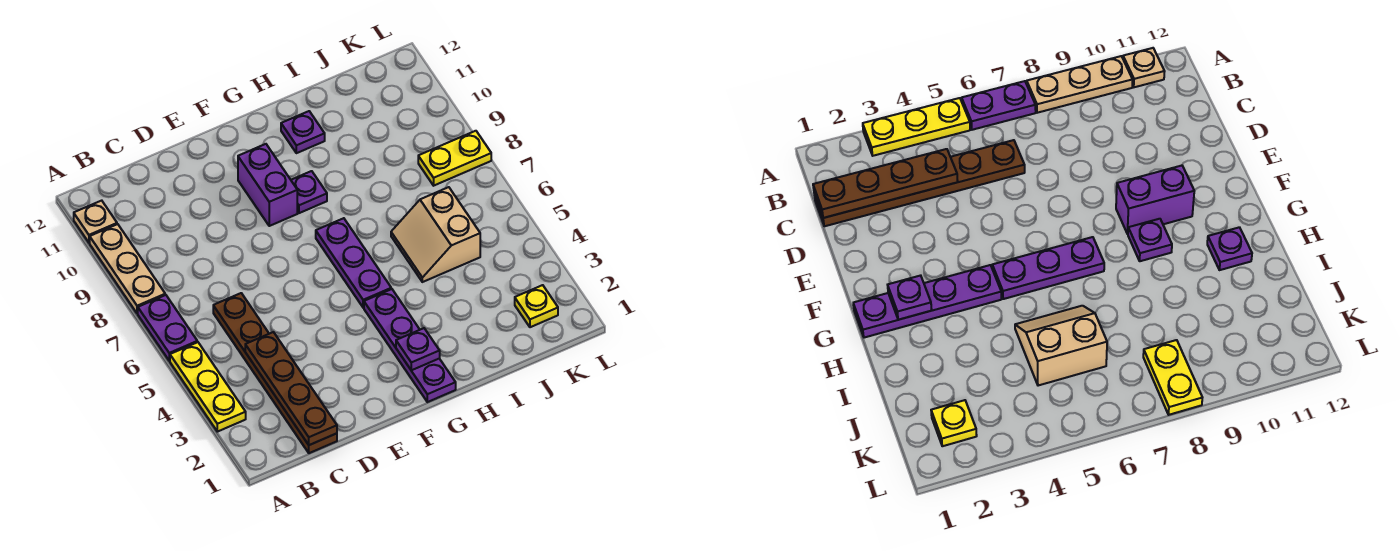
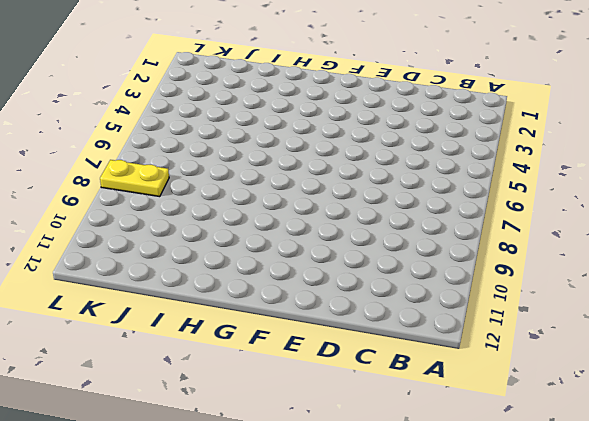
none -> yellow 1x3 plate [170,342,246,432]
none -> purple 1x2 plate [138,295,197,361]
none -> tan 1x3 plate [90,224,165,314]

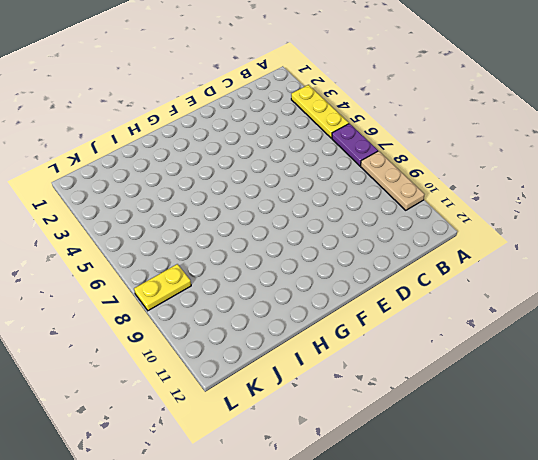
none -> tan 1x1 plate [74,201,117,243]
none -> brown 1x6 plate [213,293,337,453]
none -> purple 1x2 brick [238,144,297,226]

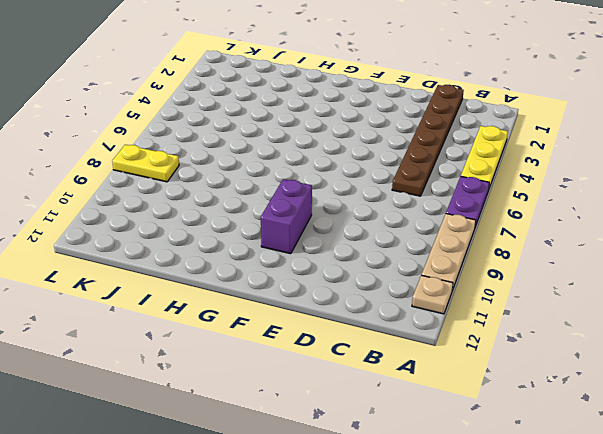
none -> purple 1x4 plate [364,289,456,402]
none -> purple 1x3 plate [316,218,391,308]
none -> purple 1x1 plate [291,171,327,213]

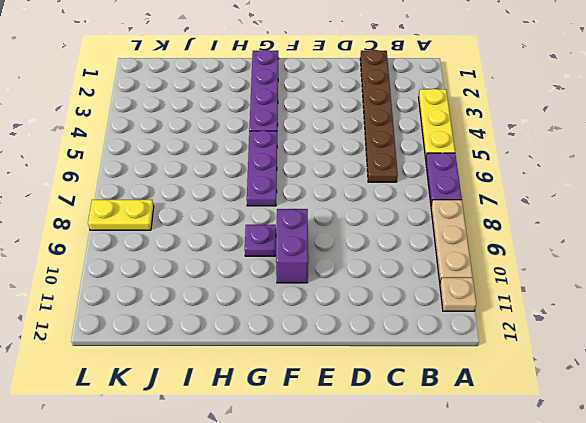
none -> purple 1x1 plate [281,111,325,153]
none -> tan 2x2 slope [391,187,480,282]
none -> yellow 1x1 plate [515,285,558,327]

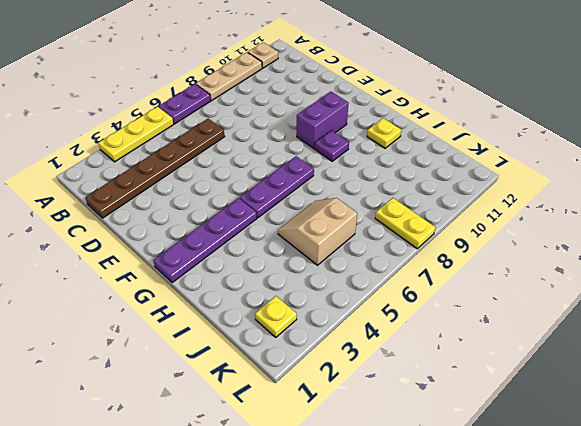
yellow 1x1 plate [367,118,401,148] -> purple 1x1 plate [281,111,325,153]
none -> brown 1x4 plate [245,332,337,445]
none -> purple 1x1 plate [396,328,440,370]

